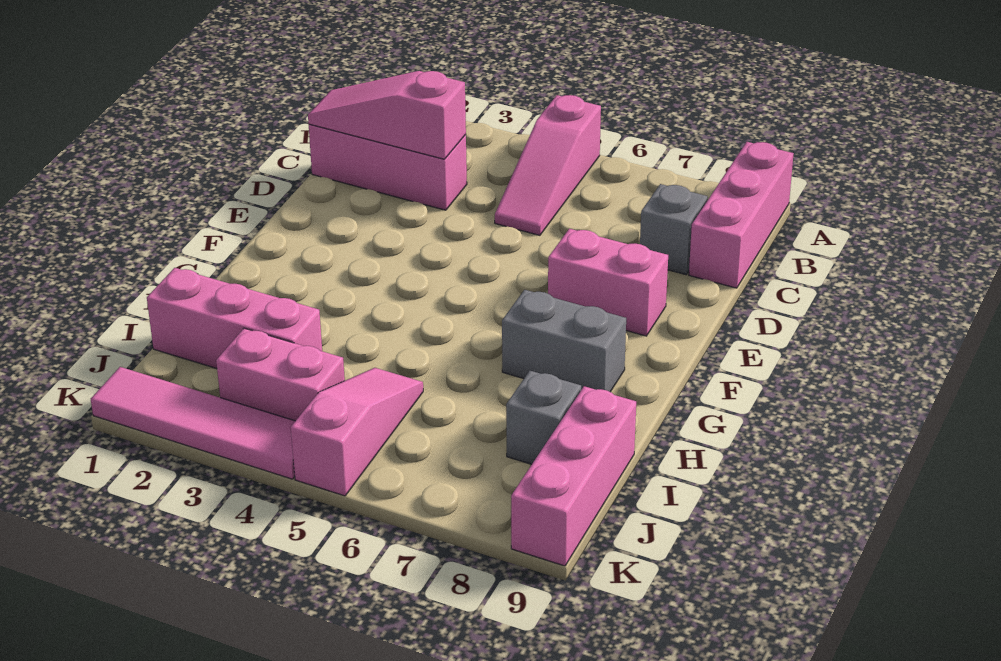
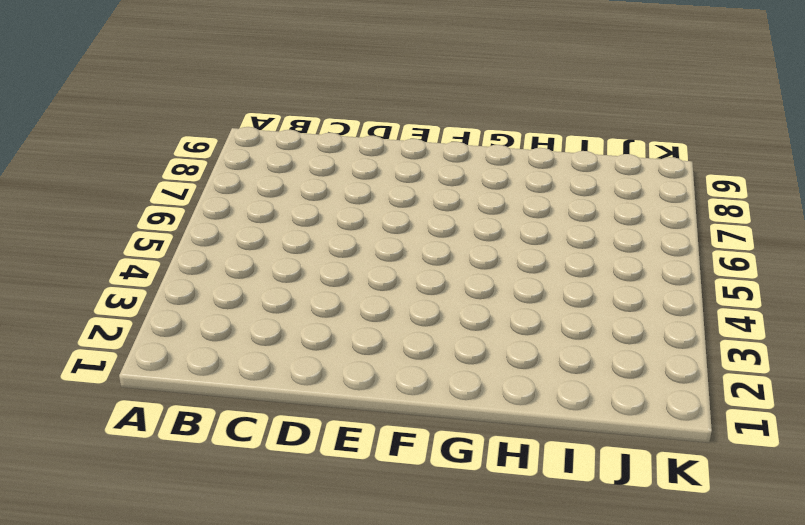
none -> pink 1x3 slope [495,95,601,235]
none -> pink 1x3 brick [689,142,794,288]
none -> pink 1x3 brick [309,124,467,210]

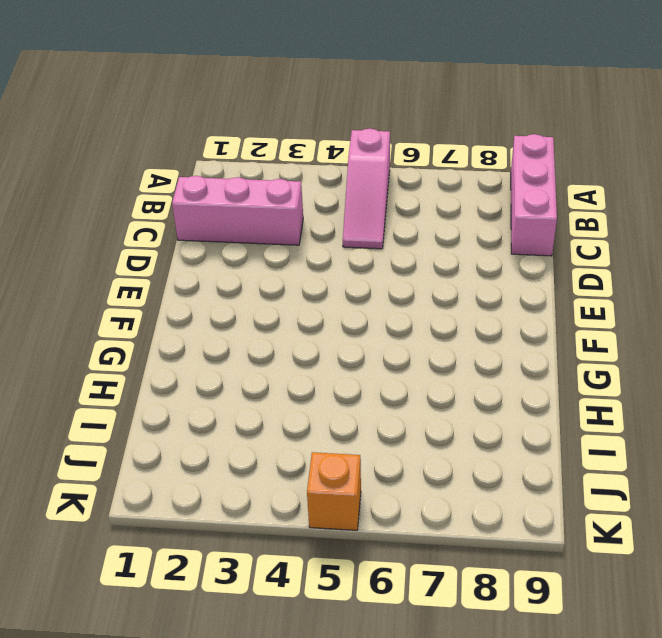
orange 1x1 brick [307,452,361,530] -> pink 1x3 slope [291,368,423,496]
none -> grey 1x1 brick [640,184,708,275]
none -> pink 1x2 brick [548,229,668,336]
none -> grey 1x2 brick [502,290,626,392]

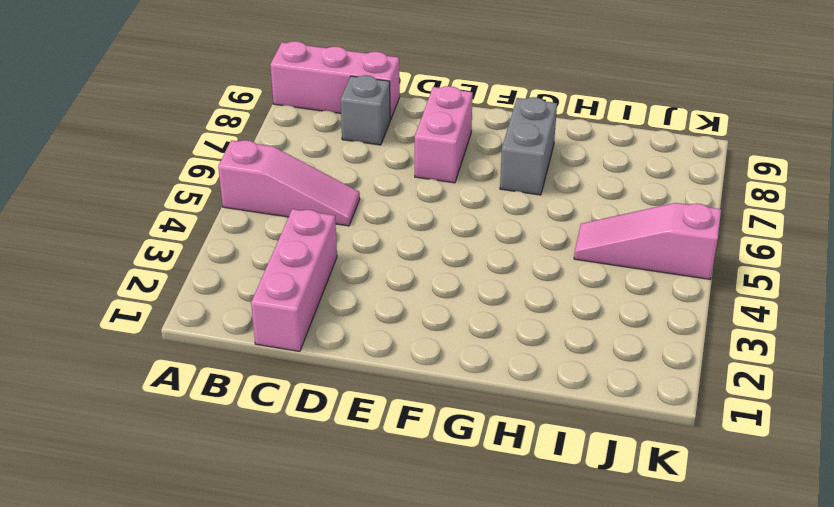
none -> pink 1x3 brick [147,268,322,368]
none -> grey 1x1 brick [506,371,581,464]
none -> pink 1x3 brick [511,386,636,566]

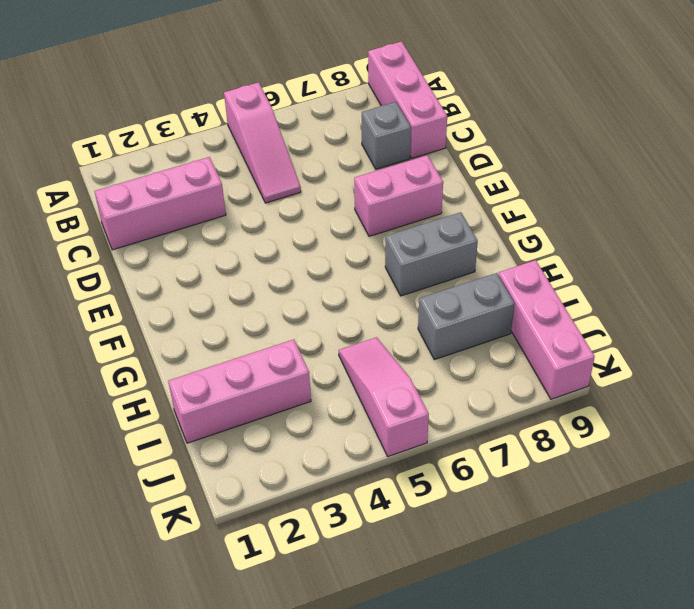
grey 1x2 brick [418,273,515,360] -> grey 1x1 brick [506,371,581,464]
none -> pink 1x2 brick [216,328,345,421]
none -> pink 1x4 tile [91,367,295,479]
none -> pink 1x3 slope [308,71,466,159]

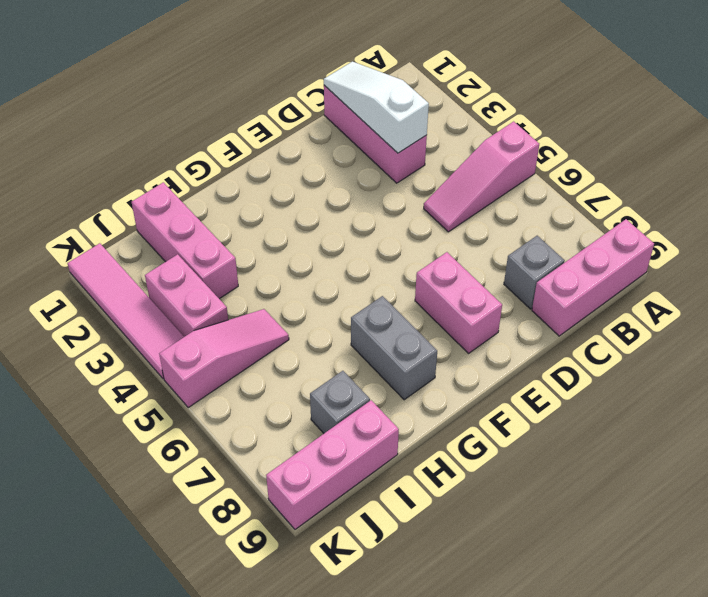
white 1x3 slope [324,62,429,153] -> pink 1x3 slope [308,71,466,159]

